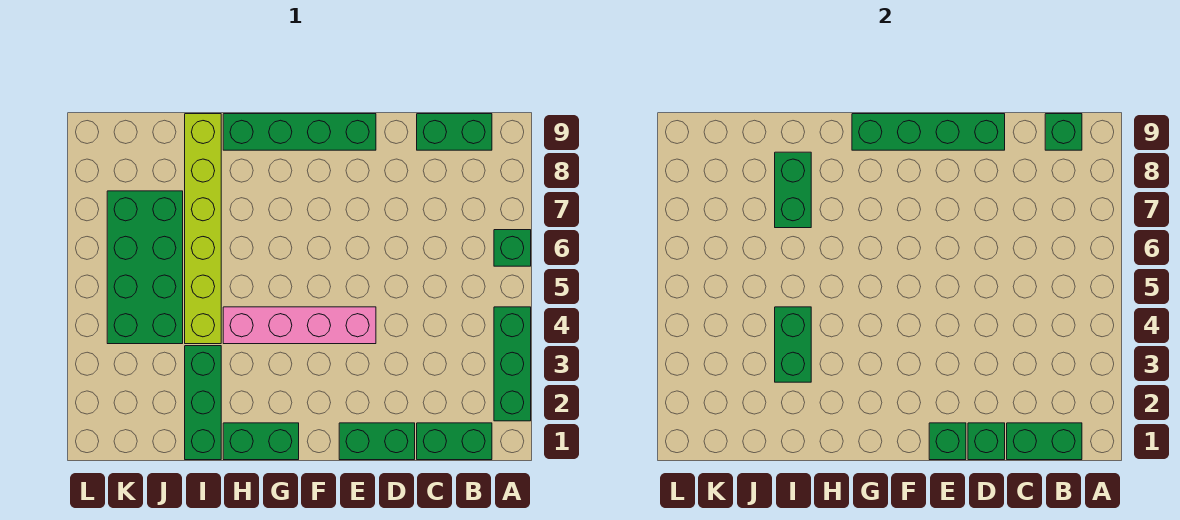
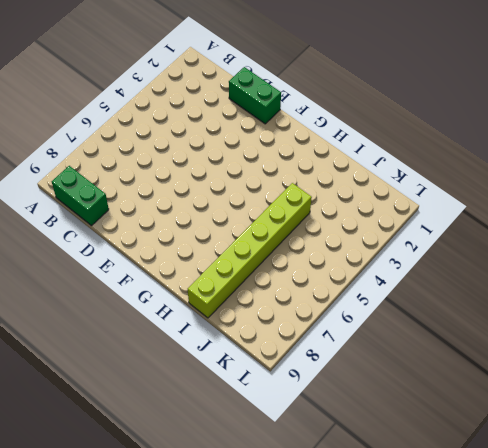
none -> green 1x3 brick [494,307,531,421]
none -> green 1x1 brick [494,230,531,266]
none -> green 1x2 brick [417,423,492,460]

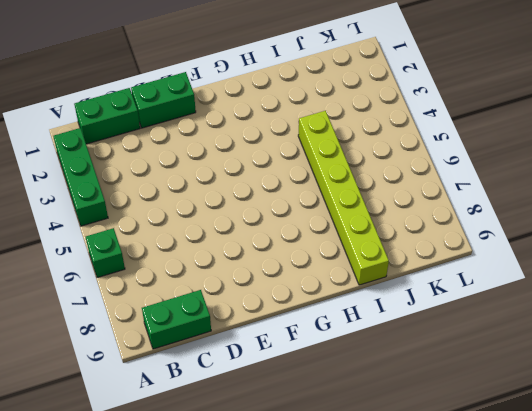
none -> pink 1x4 brick [223,307,376,344]
none -> green 1x4 brick [223,114,376,150]
none -> green 1x2 brick [223,423,299,460]

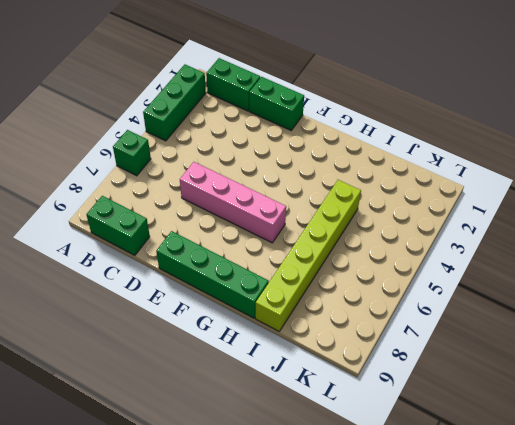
pink 1x4 brick [180,162,286,243] -> pink 1x4 brick moved to [223,307,376,344]
none -> green 1x2 brick [223,423,299,460]
none -> green 1x3 brick [185,346,221,460]
none -> green 2x4 brick [107,191,183,344]

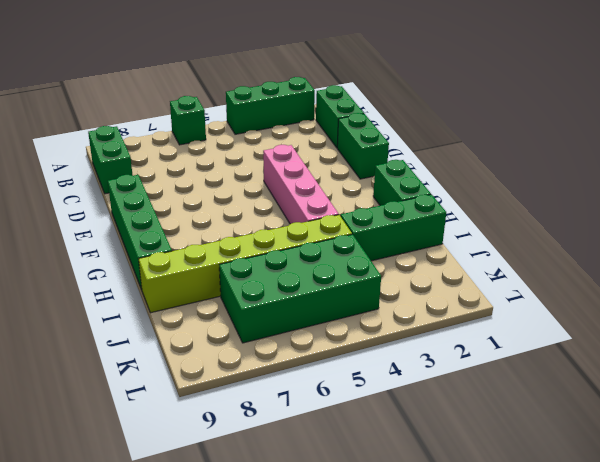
none -> green 1x2 brick [1007,423,1082,460]
none -> green 1x1 brick [1045,114,1082,150]
none -> green 1x1 brick [968,423,1005,460]

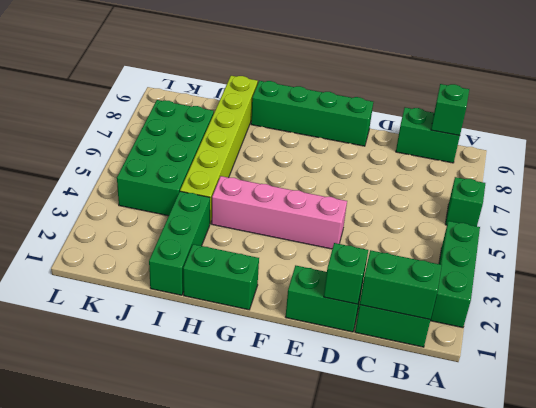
none -> green 1x4 brick [852,114,1005,150]
none -> green 1x1 brick [929,423,966,460]
none -> green 1x2 brick [775,307,811,382]

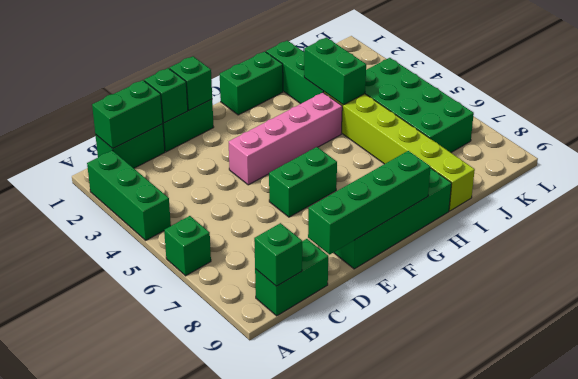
green 1x2 brick [269,147,337,217] -> green 1x2 brick turned to [775,152,811,228]

